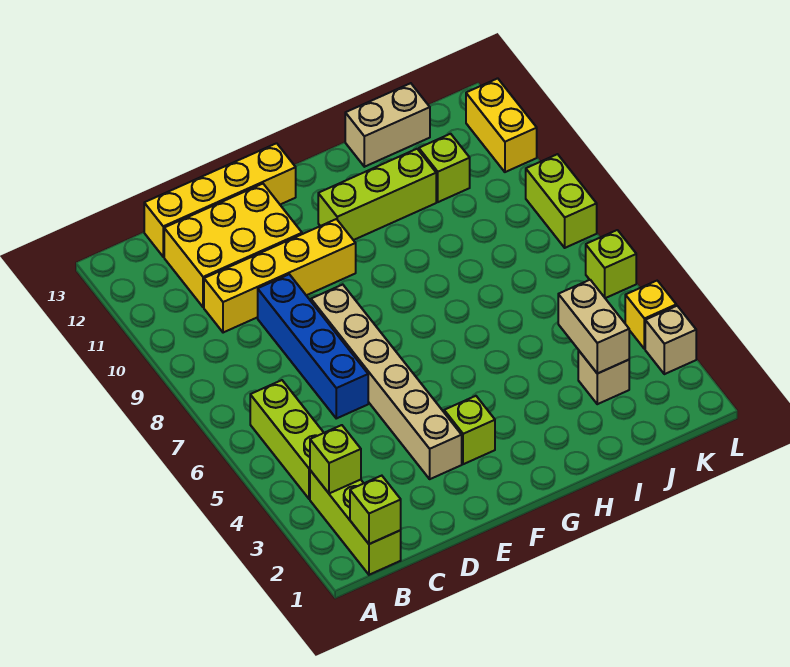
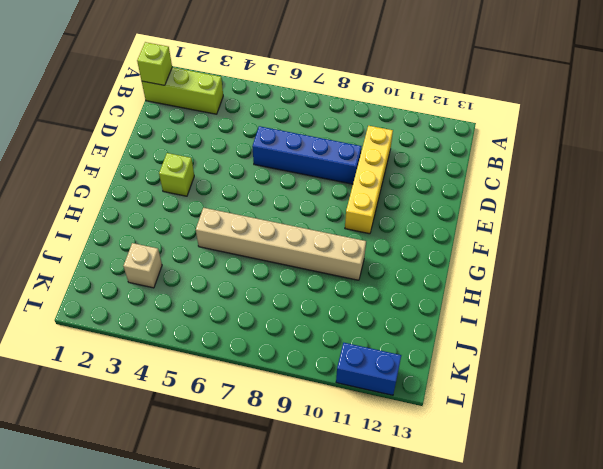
tan 1x6 brick [196,208,366,280] -> tan 1x6 brick moved to [311,285,462,479]
blue 1x2 brick [336,343,401,395] -> yellow 1x2 brick [466,78,537,172]
none -> lime 1x3 brick [250,380,324,499]
none -> yellow 2x3 brick [164,184,302,307]
none -> yellow 1x4 brick [144,143,296,257]

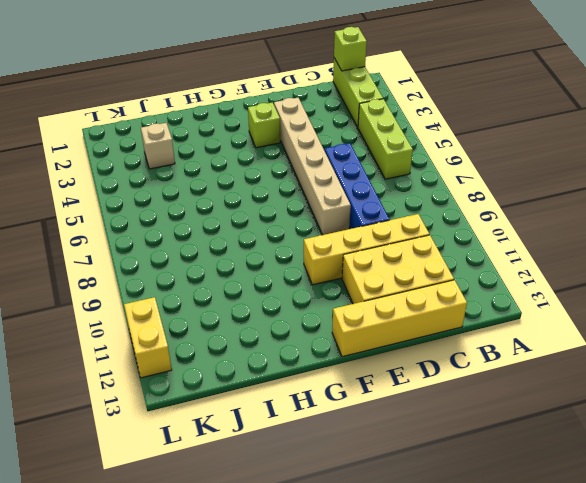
none -> lime 1x3 brick [318,149,436,240]
none -> tan 1x2 brick [345,83,430,167]
none -> lime 1x1 brick [419,134,470,202]

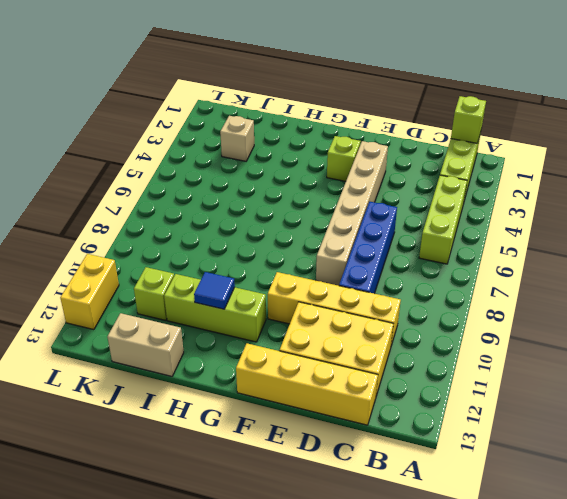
blue 1x1 tile [194,272,235,309] -> none
none -> tan 1x1 brick [645,306,696,374]
none -> yellow 1x1 brick [625,281,676,349]
none -> lime 1x1 brick [586,230,636,298]

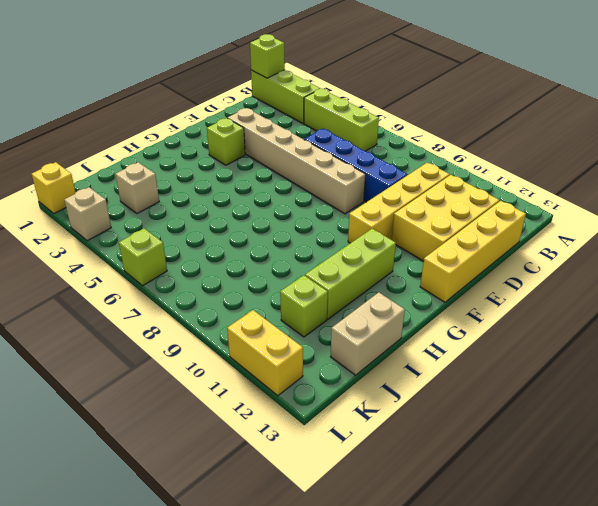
yellow 1x1 brick [32,162,76,213] -> yellow 1x1 brick moved to [625,281,676,349]
none -> lime 1x2 brick [526,154,597,248]
none -> lime 1x1 brick [310,425,361,494]
none -> tan 1x2 brick [558,280,629,374]

